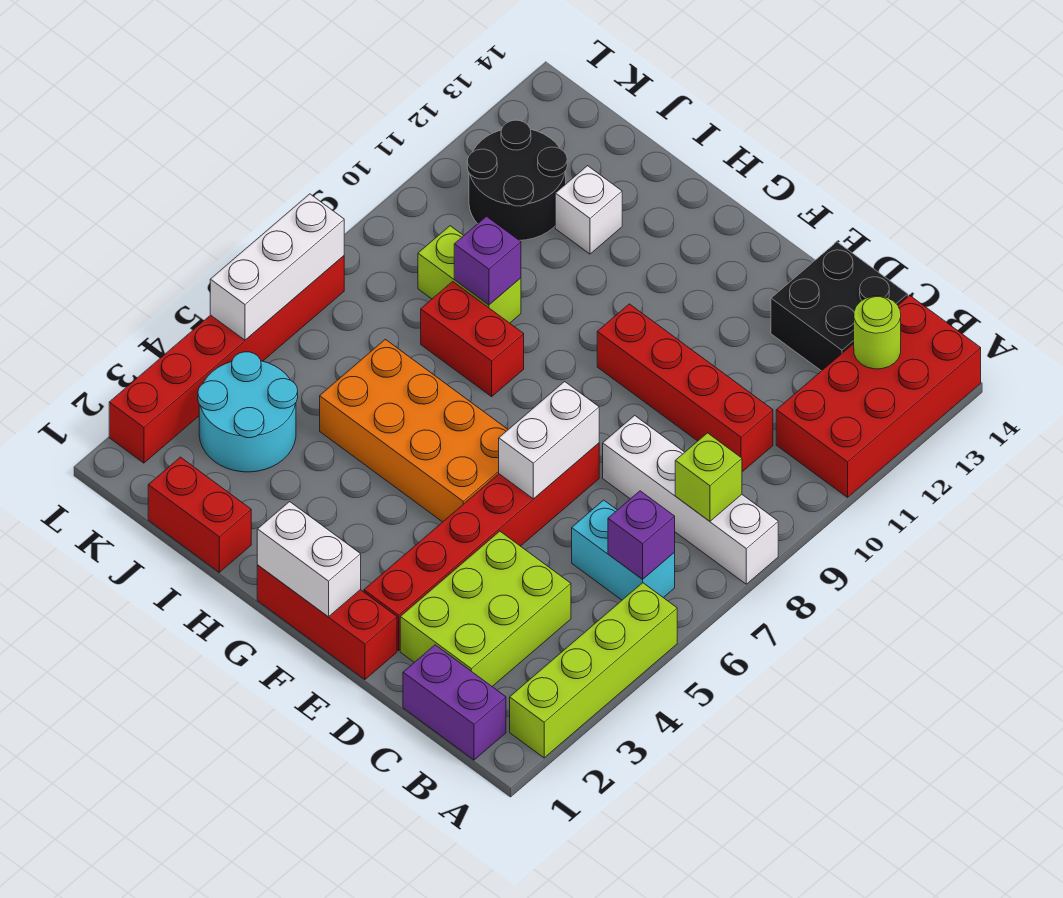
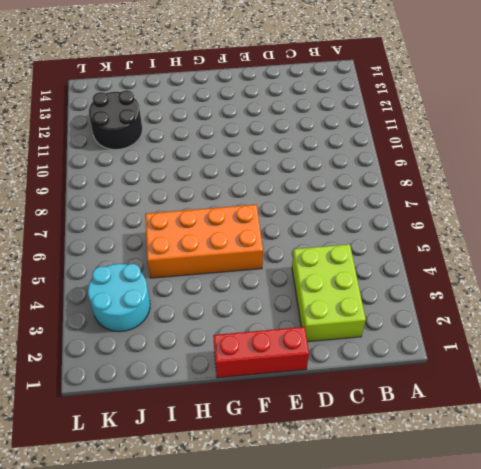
none -> lime 1x4 brick [510,583,677,758]
none -> white 1x4 brick [603,415,778,584]
none -> red 2x4 brick [776,295,981,497]

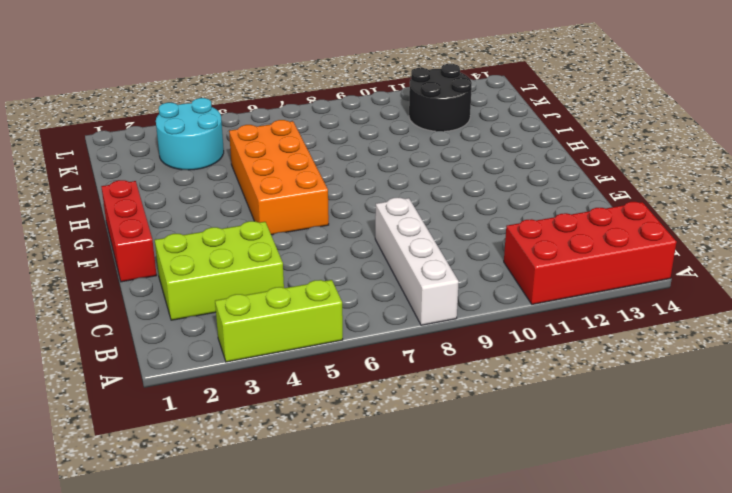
lime 1x3 brick [215,280,343,362] -> lime 1x4 brick [510,583,677,758]
none -> purple 1x2 brick [403,645,506,760]
none -> cyan 1x2 brick [572,500,675,600]
none -> red 1x4 brick [597,304,773,472]

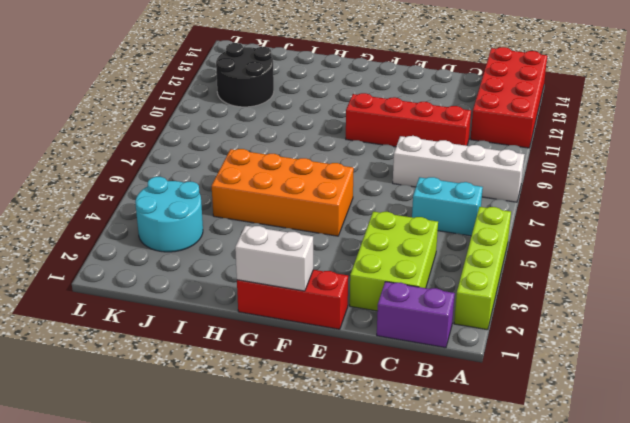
none -> black 2x2 brick [771,242,908,371]
none -> red 1x6 brick [364,443,599,651]
none -> red 1x2 brick [421,281,524,397]

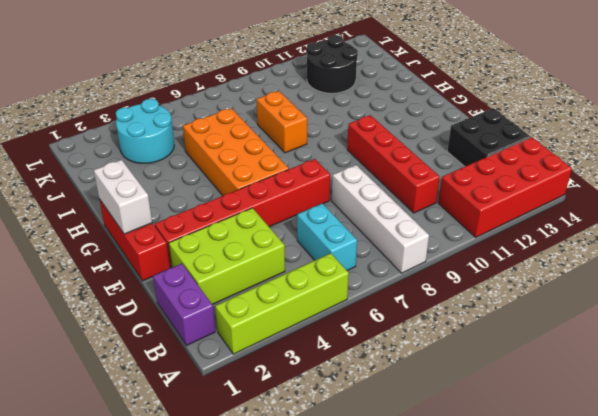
orange 1x2 brick [257,91,307,153] -> red 1x2 brick [421,281,524,397]
none -> red 1x2 brick [148,457,251,572]
none -> lime 1x2 brick [418,226,521,323]
none -> white 1x1 brick [555,166,622,254]

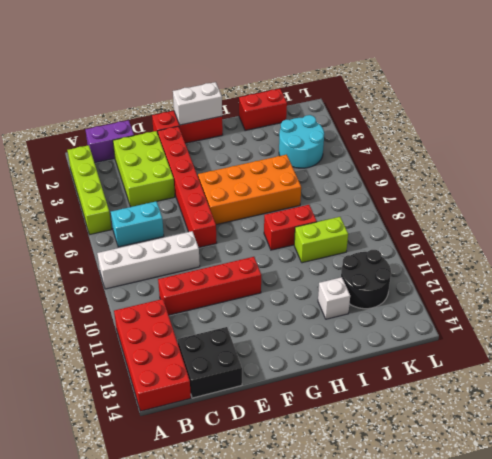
none -> red 1x6 brick [109,256,344,463]
none -> purple 1x1 brick [608,491,675,579]
none -> lime 1x1 brick [675,433,742,521]

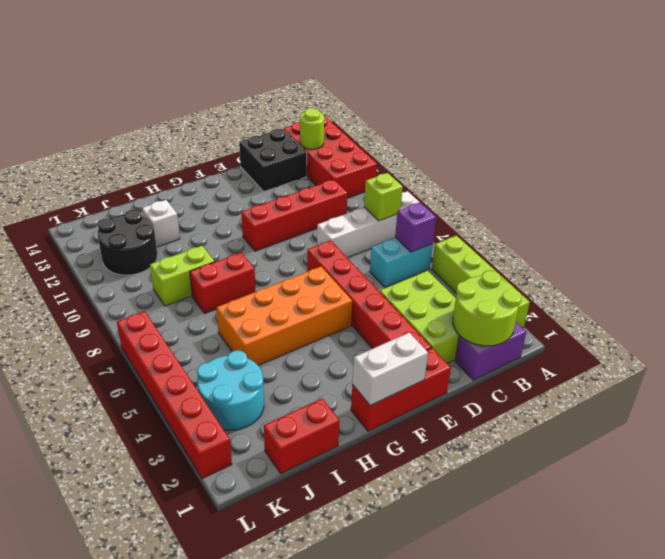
lime 2x2 round brick [453,271,522,346] -> none
none -> white 1x2 brick [499,382,599,499]
none -> purple 1x1 brick [454,216,521,305]
none -> white 1x3 brick [210,194,344,340]

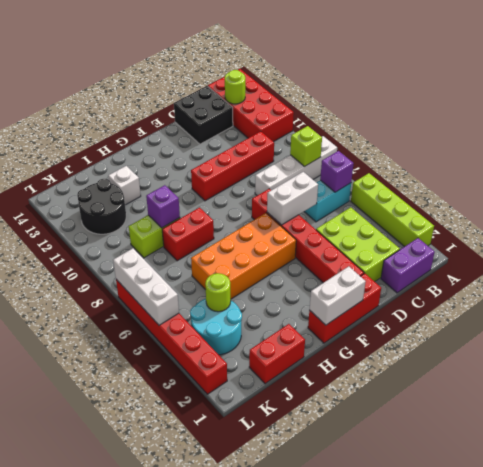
white 1x2 brick [267,172,318,225] -> white 1x2 brick turned to [499,382,599,499]
lime 1x1 round brick [205,273,231,312] -> none

